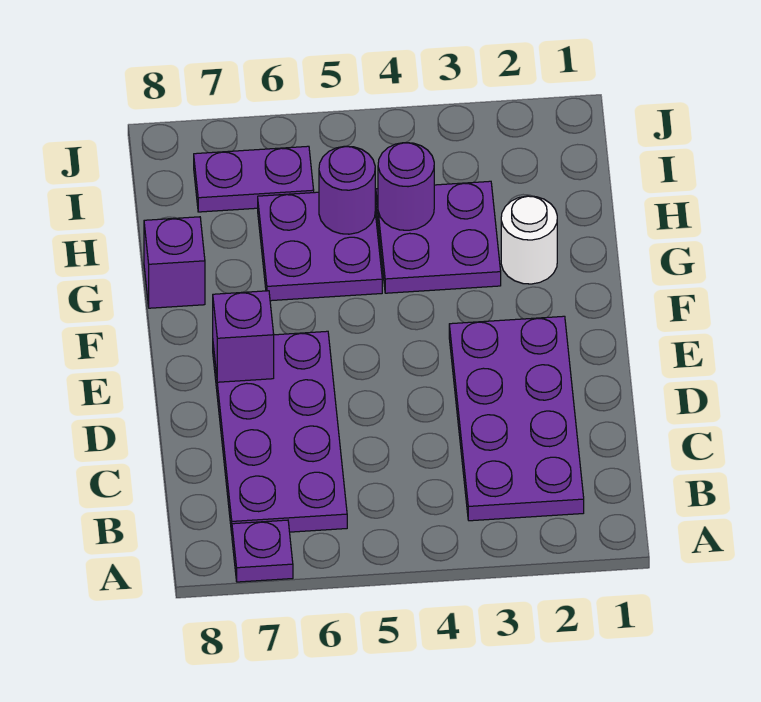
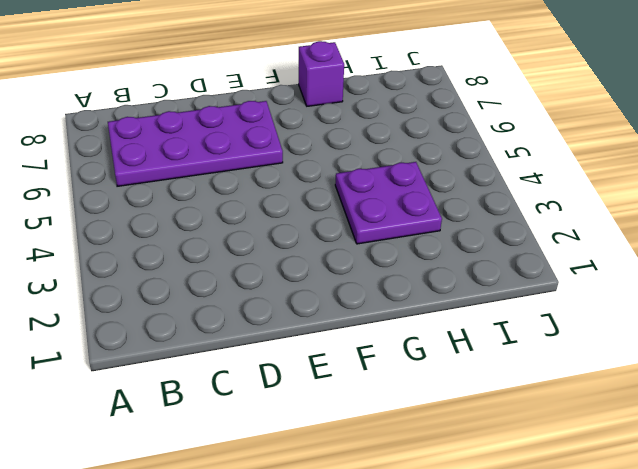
none -> purple 1x1 plate [232,520,293,582]
none -> purple 2x4 plate [449,316,584,521]

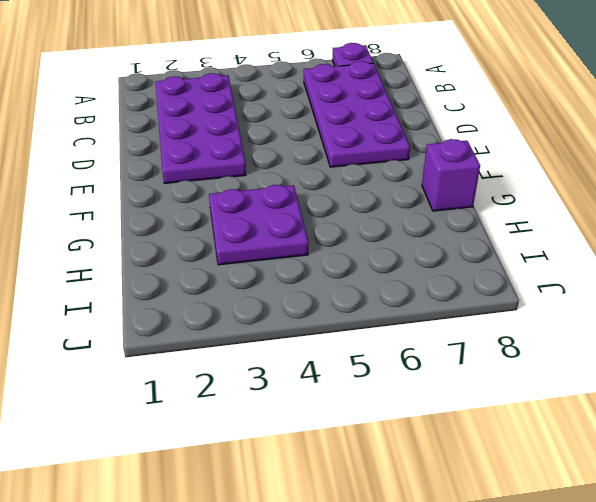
none -> white 1x1 round brick [501,196,557,284]
none -> purple 2x2 plate [258,192,382,301]

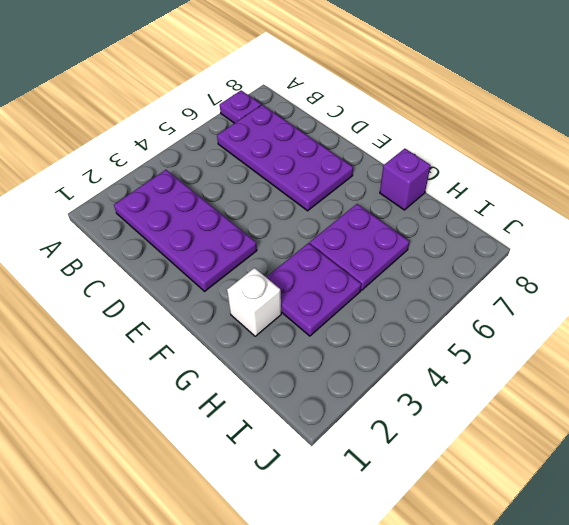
white 1x1 brick [227,268,281,336] -> white 1x1 round brick [501,196,557,284]
none -> purple 1x2 plate [194,146,314,212]
none -> purple 1x1 brick [213,291,274,382]

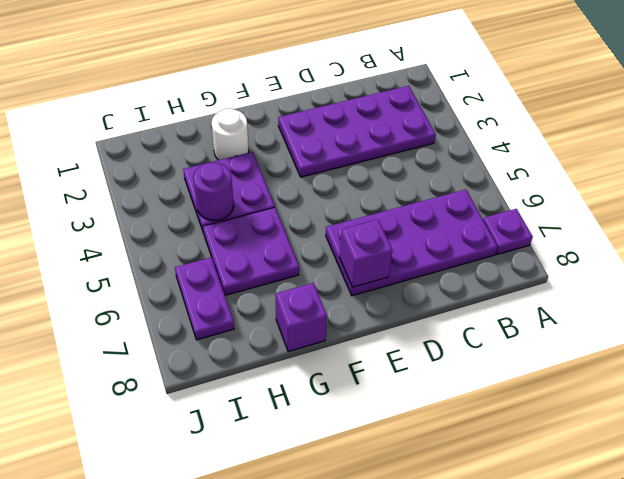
none -> purple 1x1 round brick [319,146,375,234]

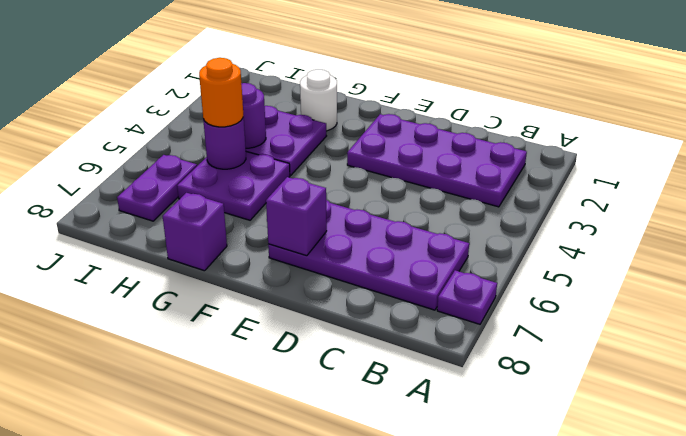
orange 1x1 round brick [199,58,243,127] -> none

